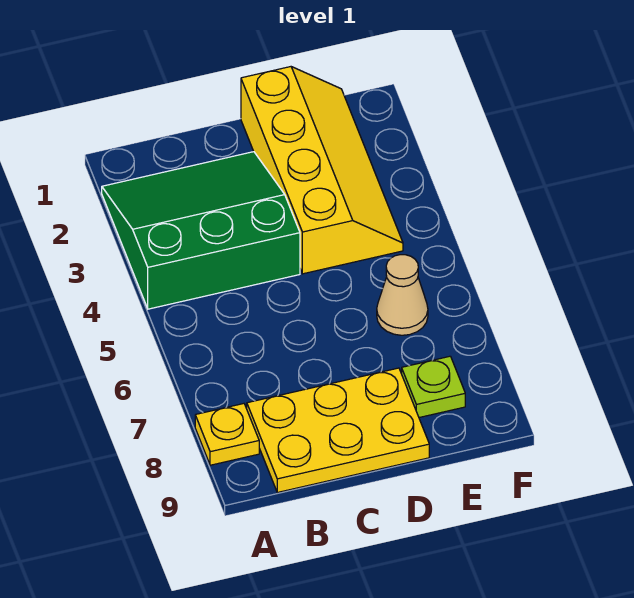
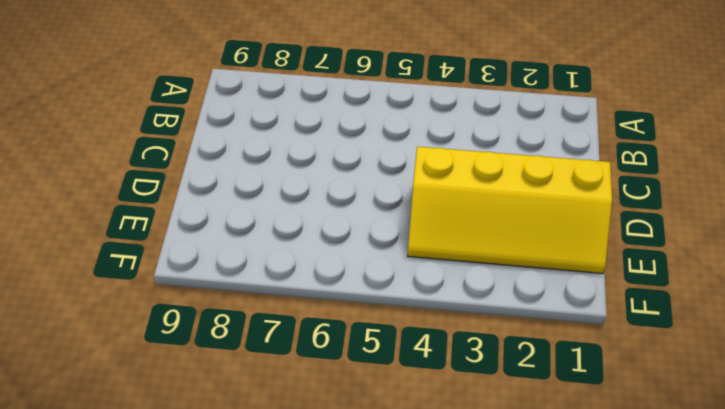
none -> green 3x3 slope [102,152,300,309]
none -> yellow 1x1 plate [195,404,259,465]

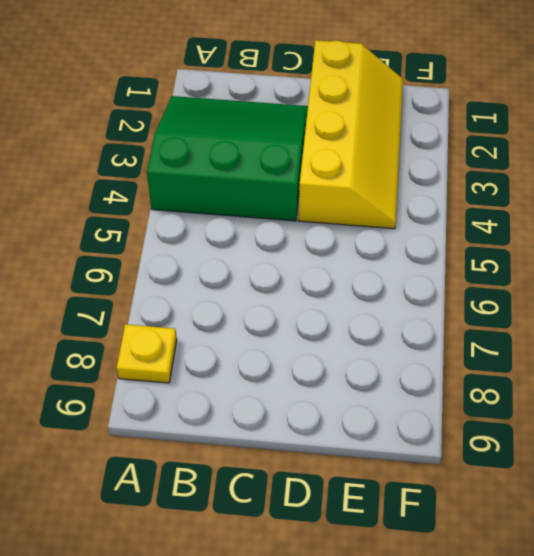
none -> yellow 2x3 plate [247,368,429,492]
none -> tan 1x1 cone [377,255,428,335]

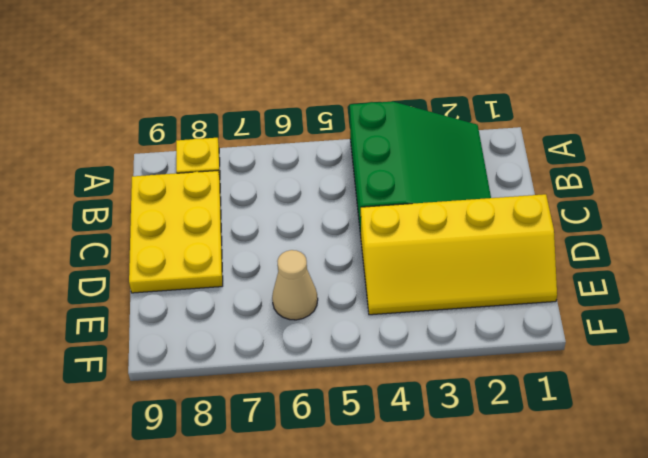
none -> lime 1x1 plate [402,356,465,418]

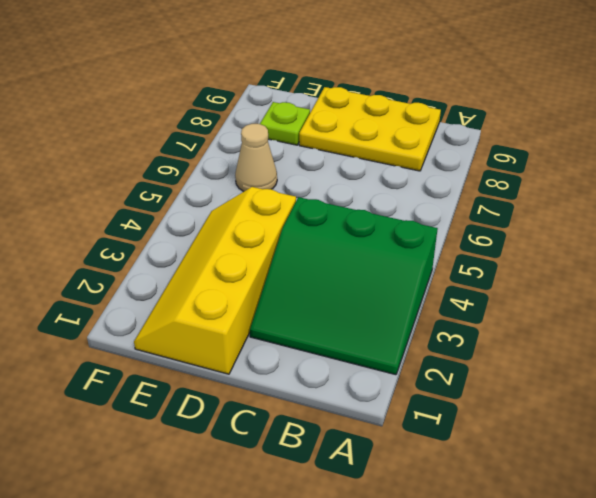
none -> yellow 1x1 plate [195,404,259,465]

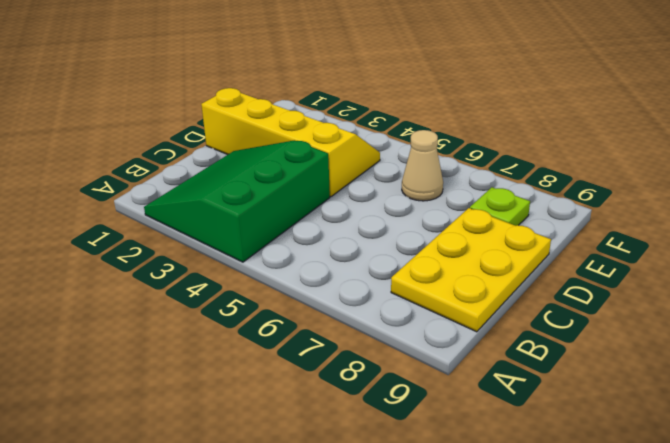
none -> yellow 1x1 plate [195,404,259,465]

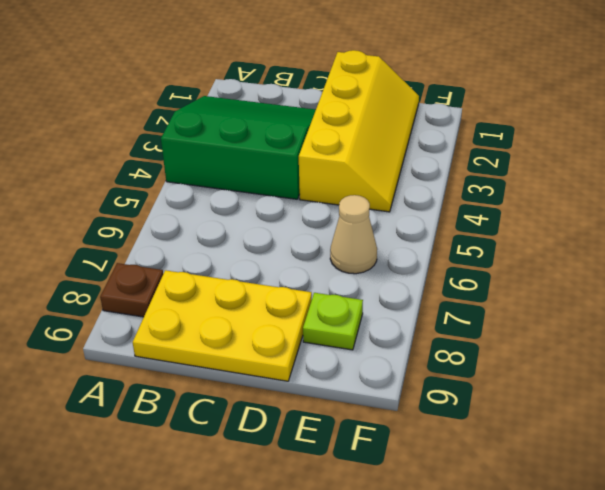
brown 1x1 plate [100,263,163,317] -> yellow 1x1 plate [195,404,259,465]

